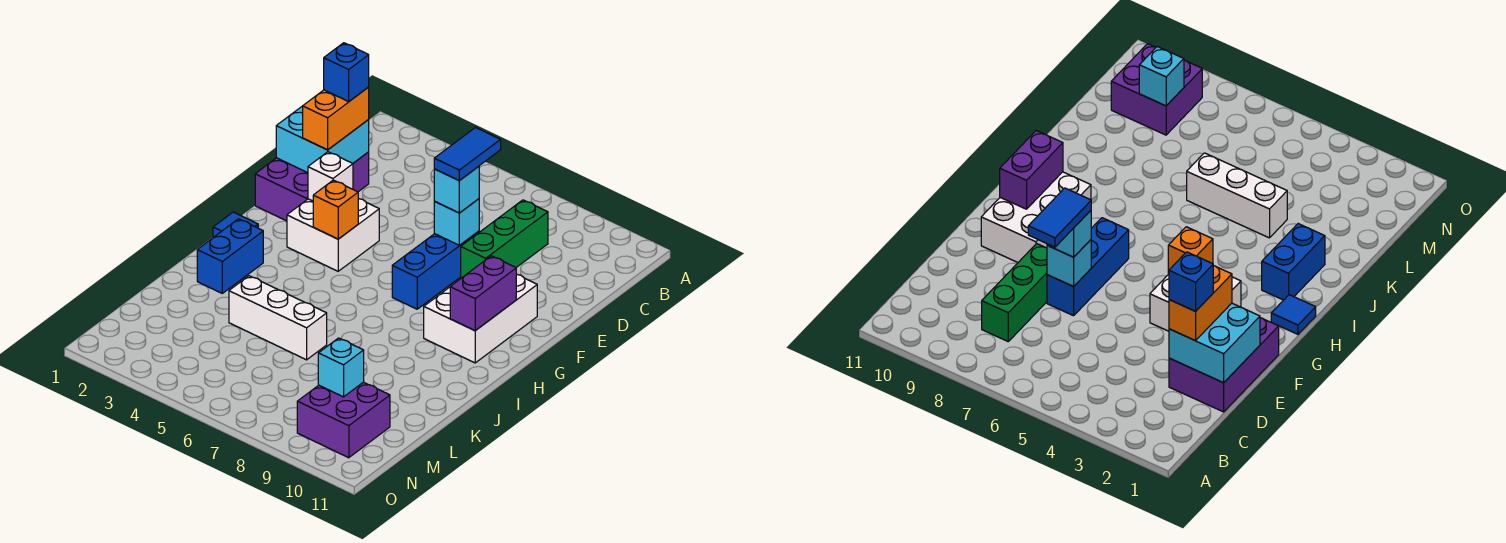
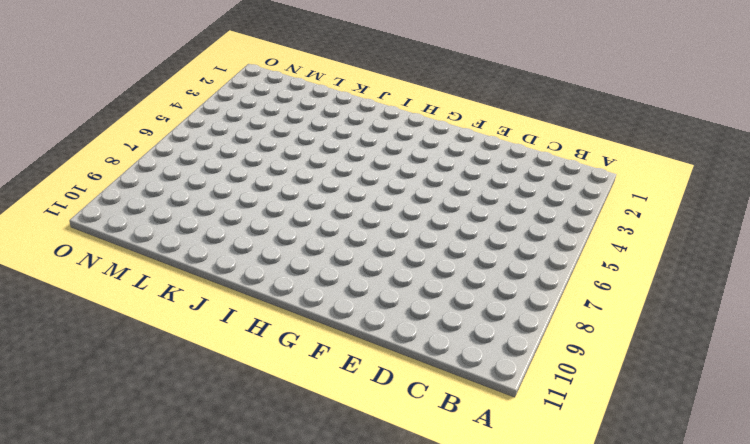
none -> green 1x3 brick [461,200,548,278]
none -> purple 2x3 brick [255,152,369,221]
none -> blue 1x3 brick [392,231,479,309]

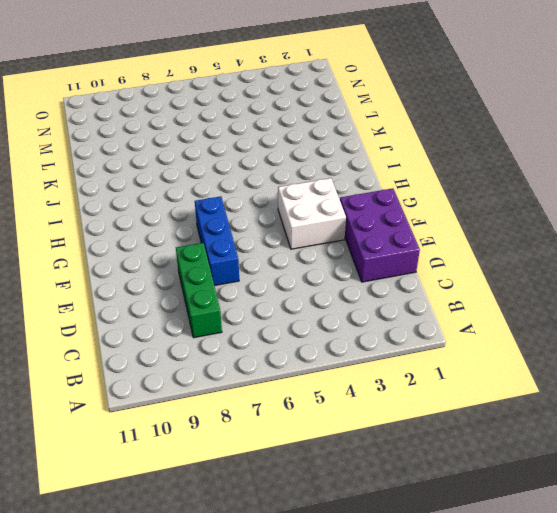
none -> white 2x3 brick [424,274,537,363]
none -> blue 1x1 tile [213,212,258,237]
none -> blue 1x2 brick [197,219,263,293]

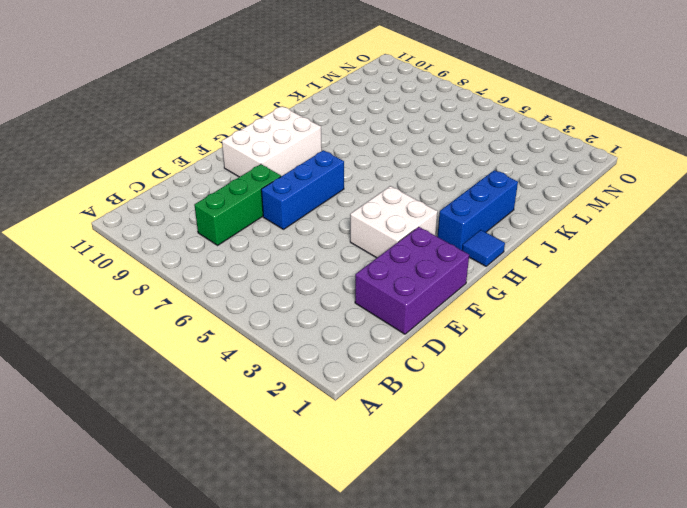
blue 1x3 brick [438,170,518,250] -> blue 1x2 brick [197,219,263,293]
none -> white 1x3 brick [229,276,327,360]
none -> purple 2x2 brick [297,382,390,458]
none -> cyan 2x2 brick [276,106,369,173]

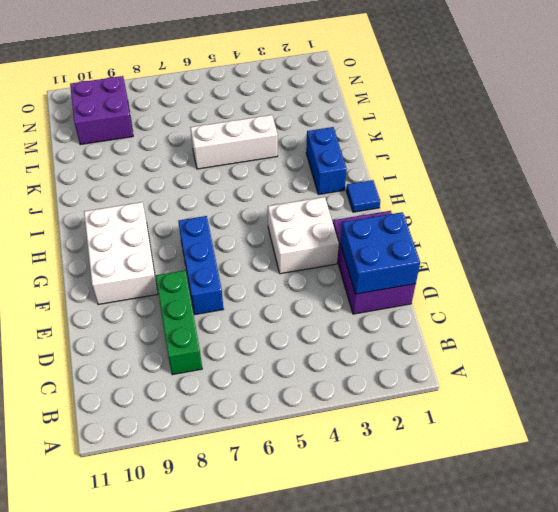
blue 2x2 brick [341,212,420,294] -> cyan 2x2 brick [276,106,369,173]
none -> cyan 1x1 brick [434,199,479,245]
none -> white 1x1 brick [308,152,353,201]
none -> orange 1x1 brick [313,180,358,239]

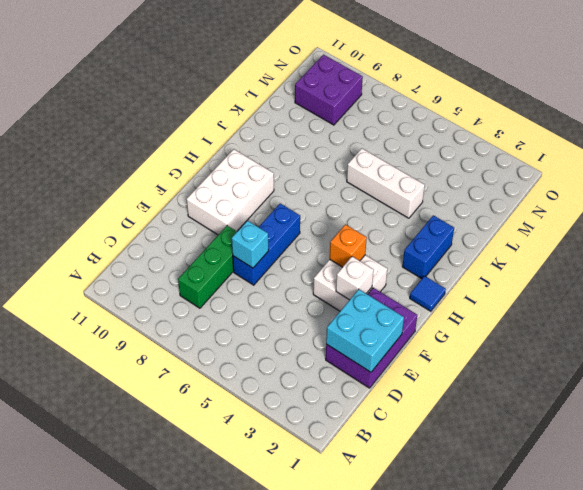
none -> purple 1x2 brick [450,256,516,331]
none -> cyan 1x1 brick [318,338,364,397]
none -> orange 1x2 brick [303,87,369,150]

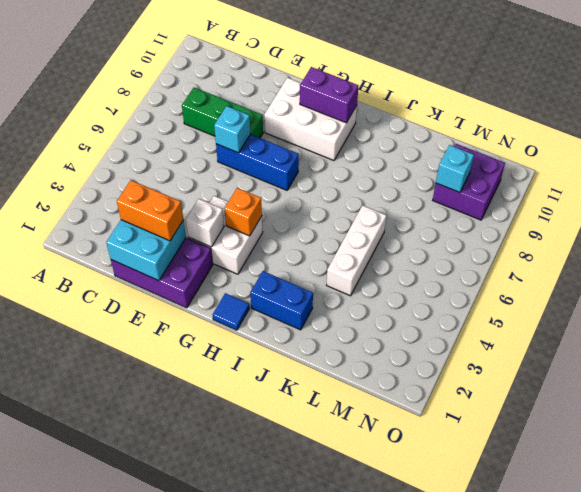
none -> cyan 1x1 brick [434,166,479,213]
none -> blue 1x1 brick [324,43,369,101]
none -> blue 1x2 tile [434,128,501,181]

